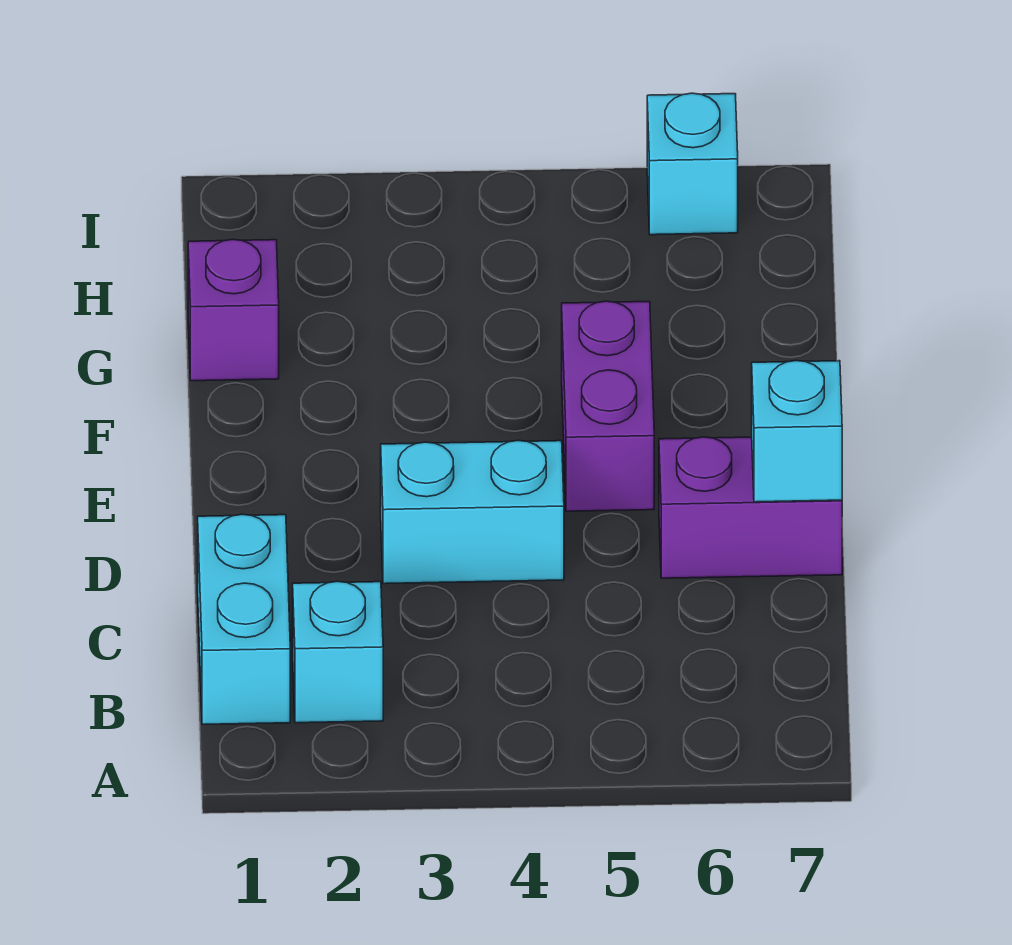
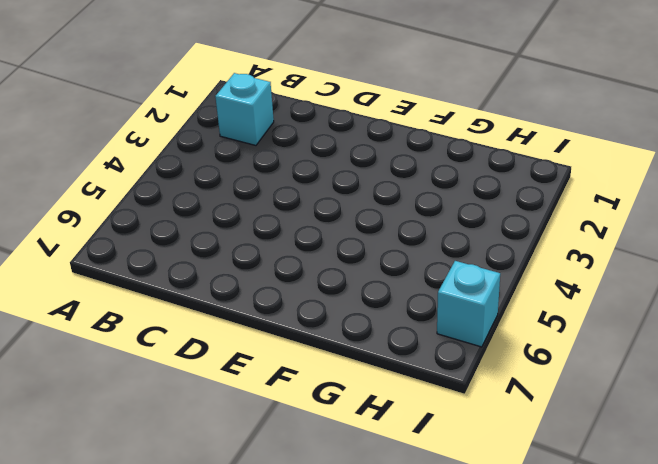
none -> cyan 1x2 brick [198,514,290,724]
none -> cyan 1x2 brick [381,441,564,584]

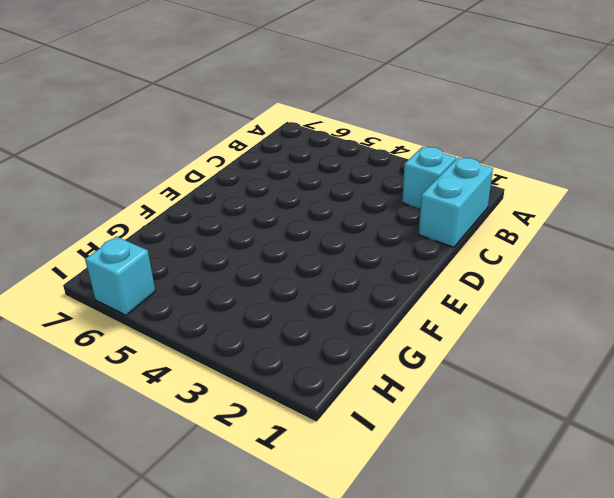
none -> cyan 1x2 brick [381,441,564,584]
none -> purple 1x2 brick [659,437,842,578]

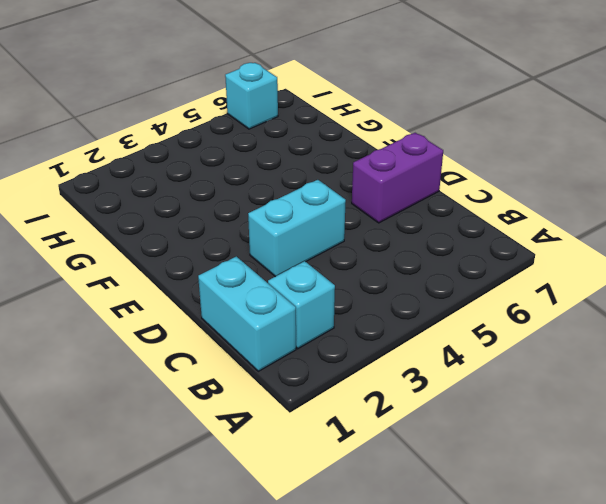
none -> purple 1x2 brick [562,301,654,511]
none -> purple 1x1 brick [188,239,279,381]

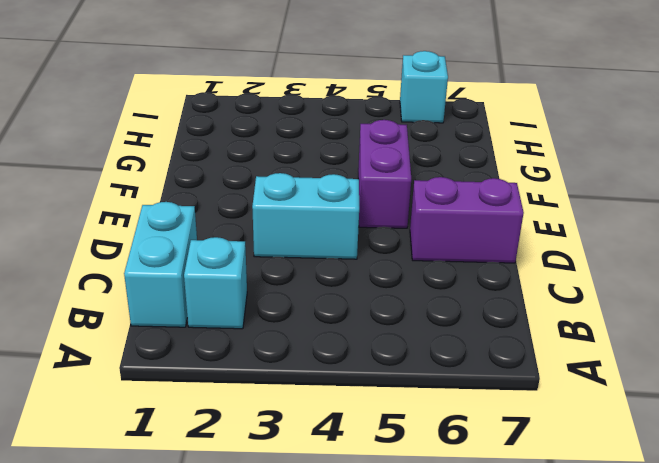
none -> purple 1x1 brick [188,239,279,381]
none -> cyan 1x1 brick [752,361,842,502]

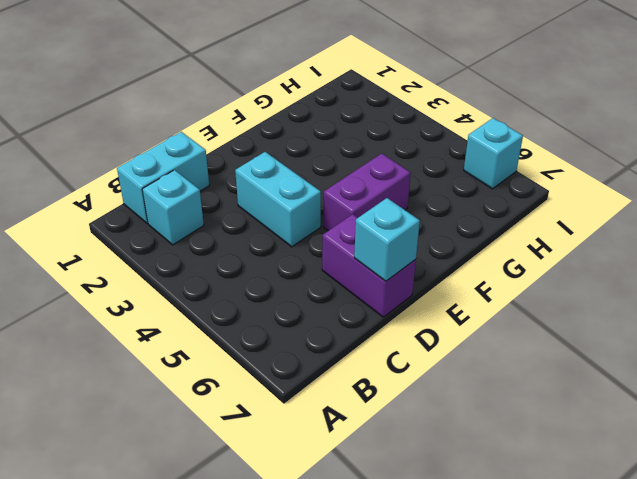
none -> purple 1x1 brick [188,239,279,381]

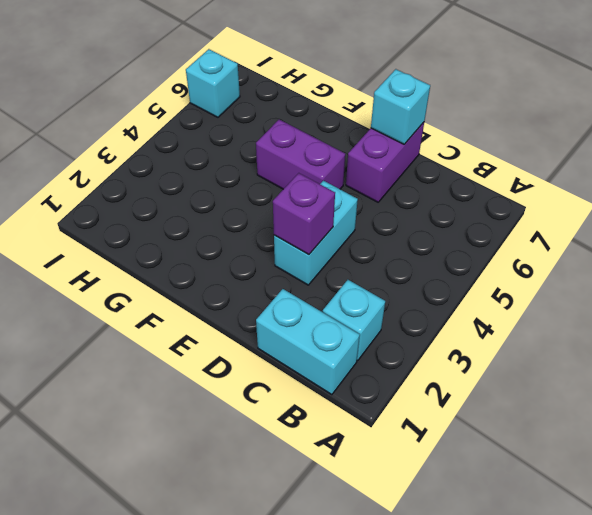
purple 1x1 brick [273,173,335,255] -> purple 1x1 brick moved to [188,239,279,381]

